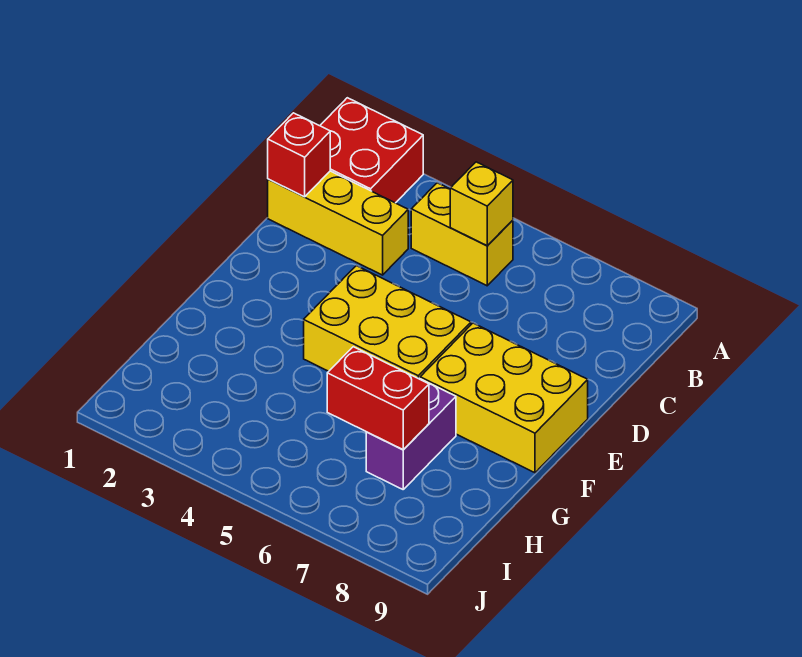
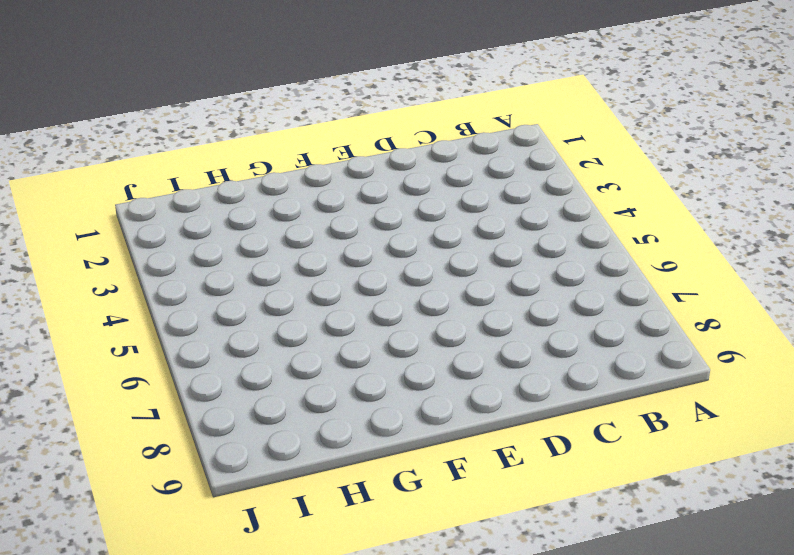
none -> red 2x2 brick [320,98,423,203]
none -> yellow 1x2 brick [411,183,513,286]

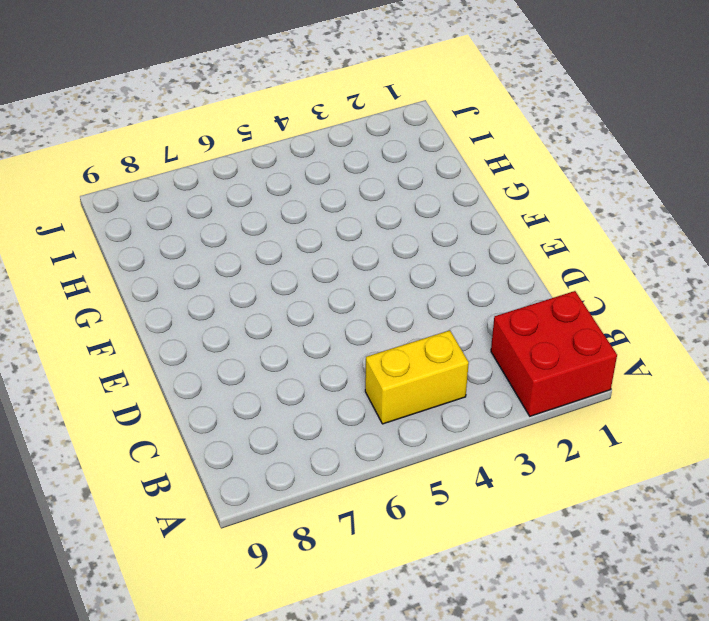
none -> yellow 1x3 brick [268,171,408,275]
none -> yellow 2x3 brick [304,266,471,379]

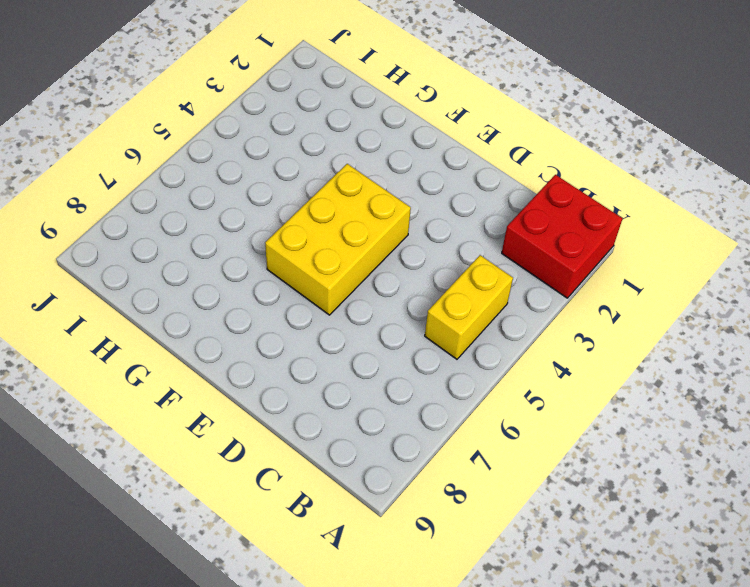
none -> yellow 1x3 brick [268,171,408,275]
none -> yellow 2x3 brick [420,323,588,473]

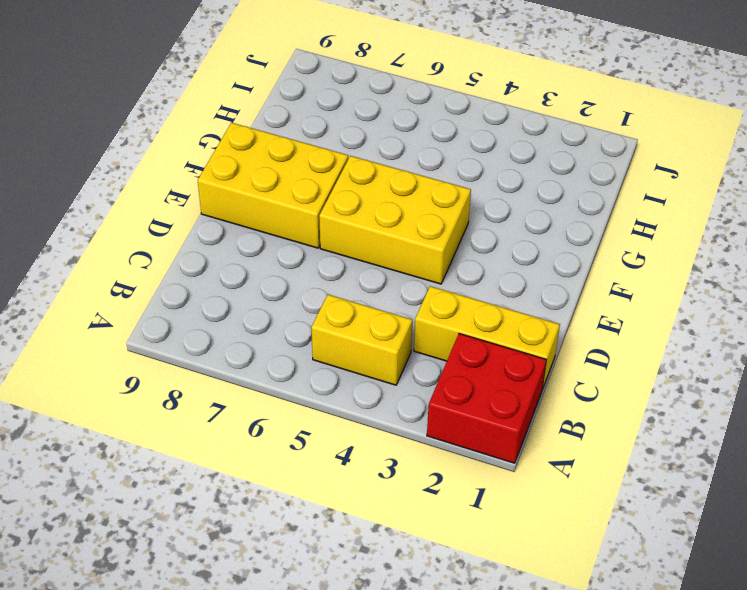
none -> purple 1x2 brick [366,378,456,489]
none -> yellow 1x1 brick [450,162,513,245]

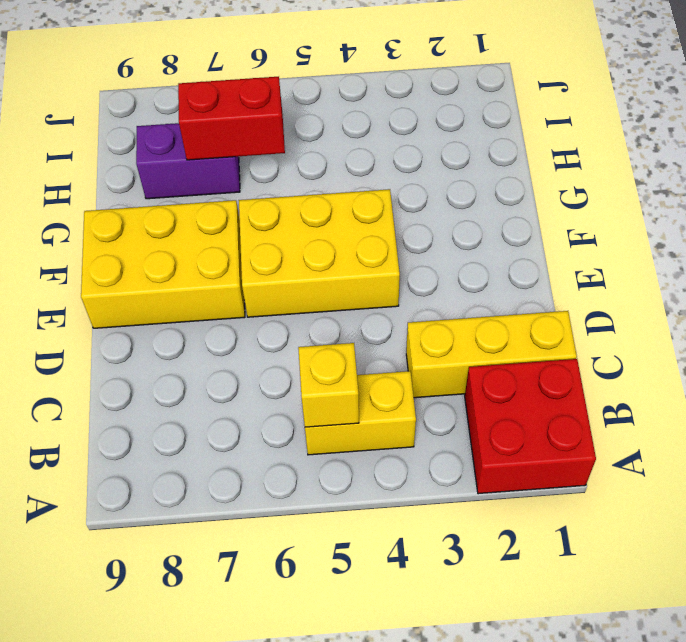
purple 1x2 brick [136,123,240,199] -> purple 1x2 brick turned to [366,378,456,489]
none -> red 1x1 brick [268,113,330,197]

